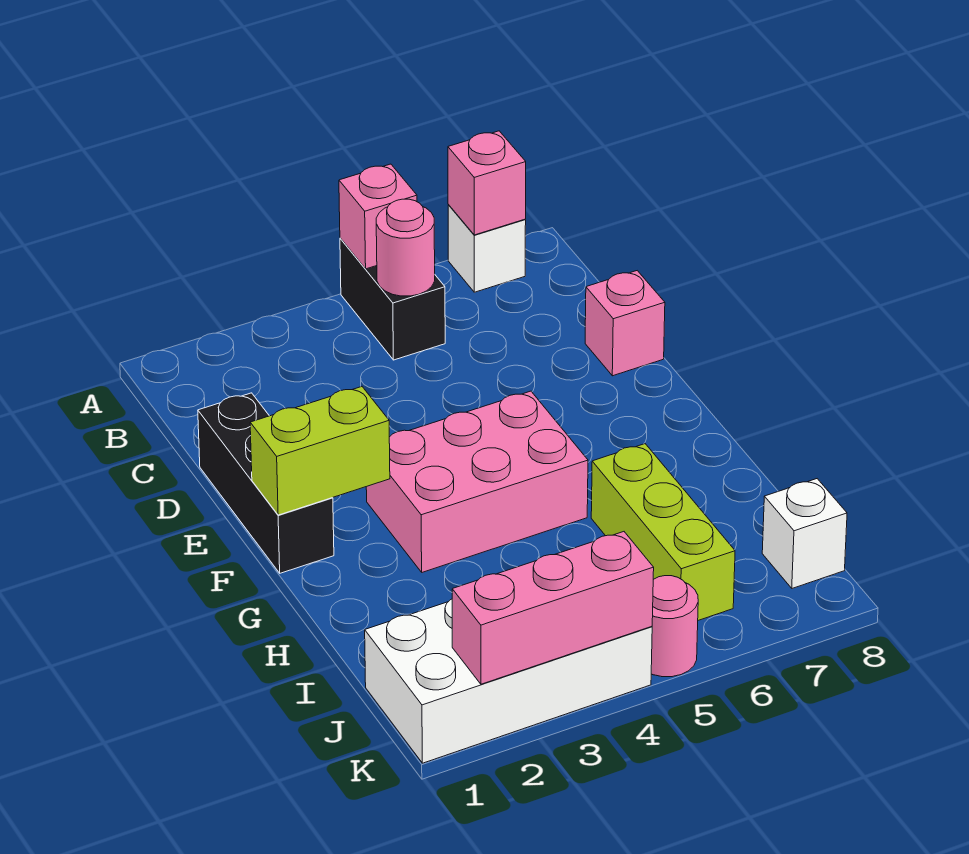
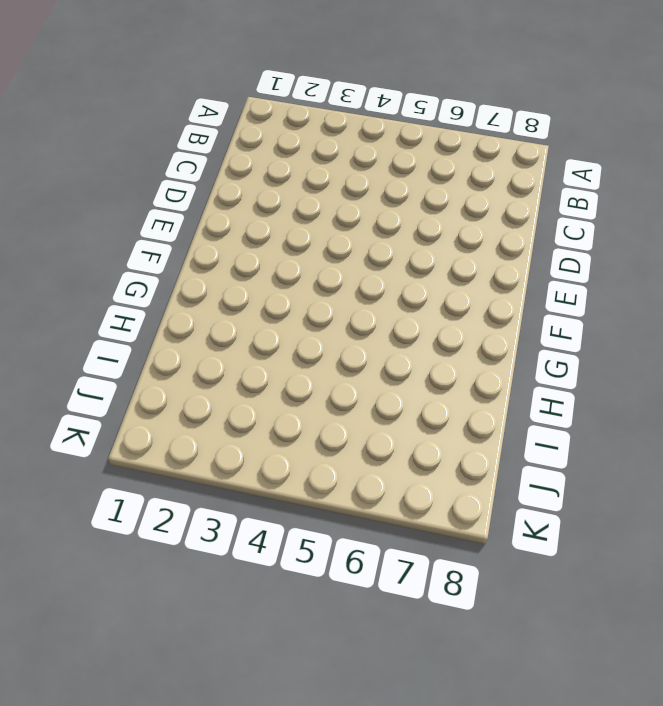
none -> black 1x2 brick [340,238,445,360]
none -> white 1x1 brick [448,204,526,292]
none -> black 1x3 brick [198,393,334,573]

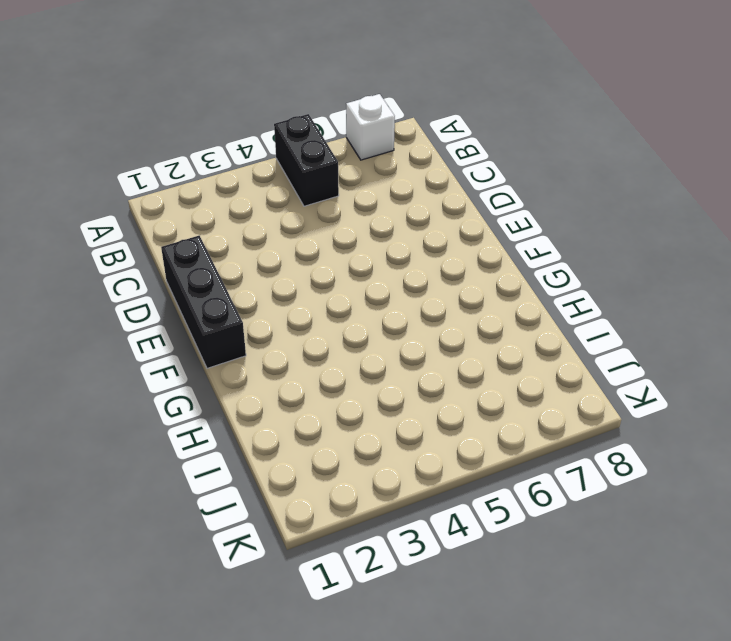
none -> pink 1x1 brick [585,271,665,376]
none -> pink 2x3 brick [366,391,588,572]
none -> lime 1x3 brick [591,444,735,620]

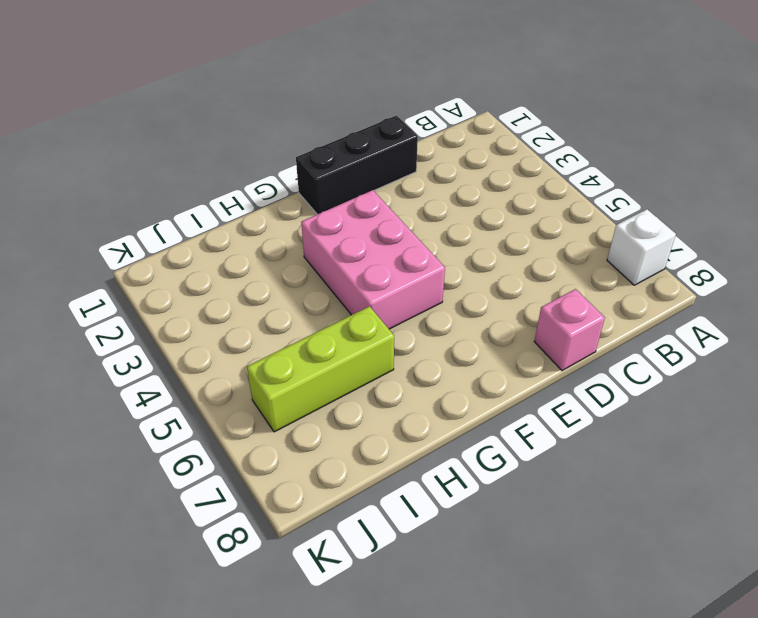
none -> black 1x2 brick [340,238,445,360]
none -> white 2x4 brick [365,599,652,763]
none -> white 1x1 brick [762,479,847,588]

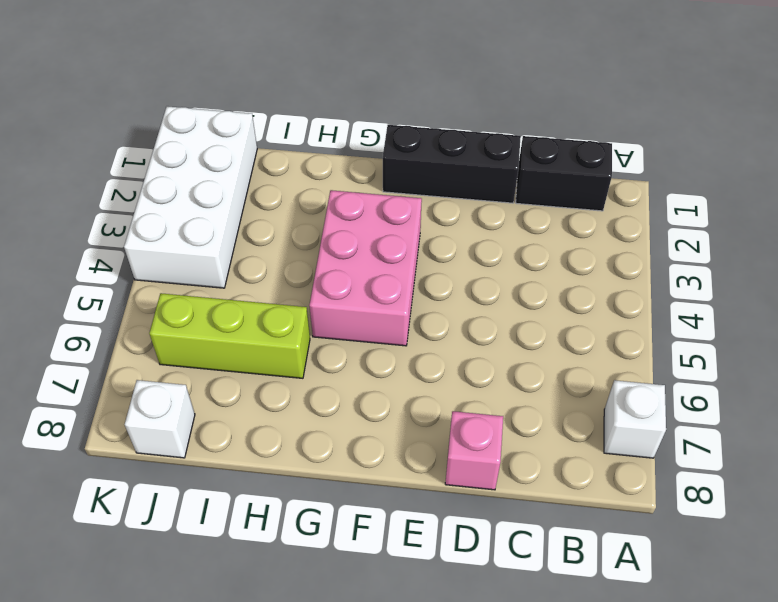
black 1x2 brick [516,136,612,211] -> black 1x2 brick moved to [340,238,445,360]
none -> pink 1x1 round brick [651,576,698,677]
none -> pink 1x1 brick [339,164,417,269]
none -> pink 1x1 brick [448,131,526,235]

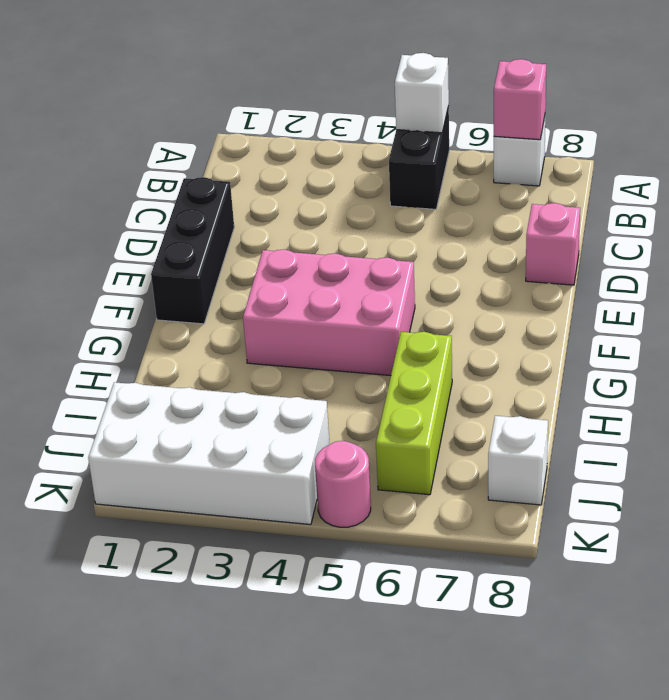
white 1x1 brick [395,53,449,133] -> pink 1x1 brick [339,164,417,269]
none -> pink 1x1 round brick [376,199,435,296]
none -> lime 1x2 brick [250,387,390,515]
none -> pink 1x3 brick [452,532,654,684]

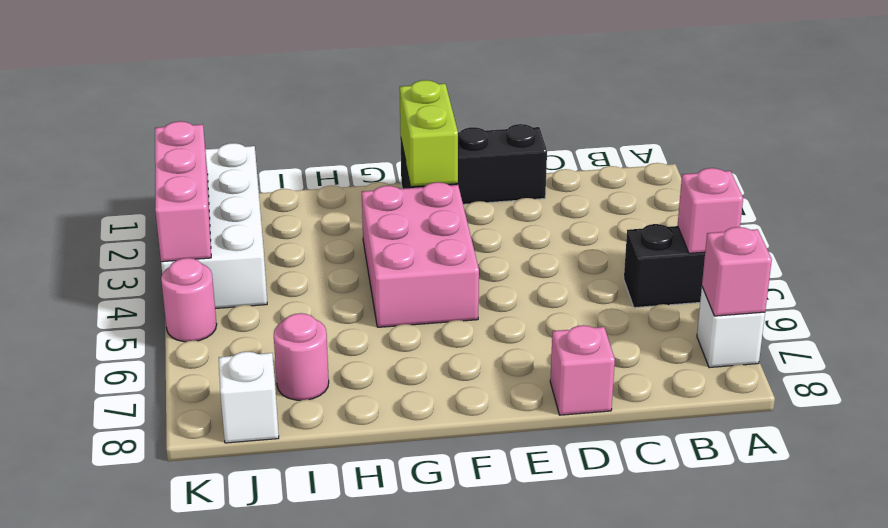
pink 1x1 round brick [274,313,329,400] -> pink 1x1 round brick moved to [376,199,435,296]
none -> lime 1x3 brick [591,444,735,620]

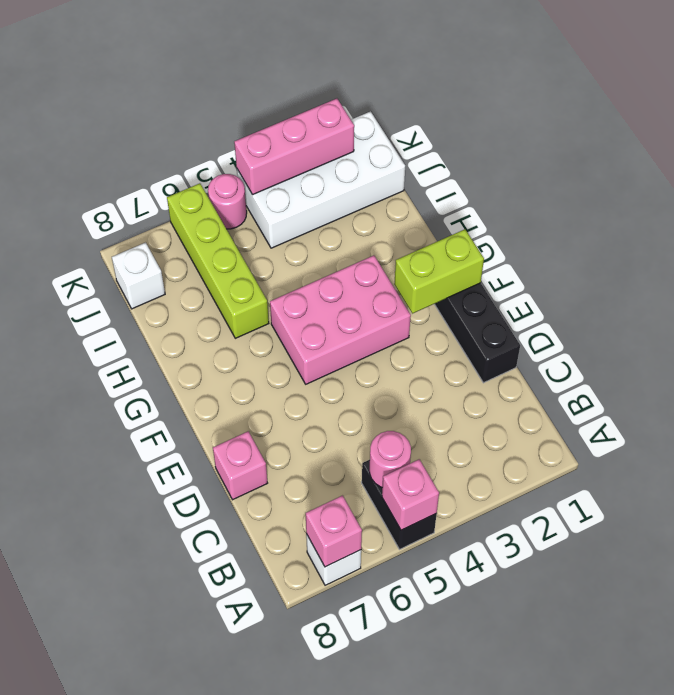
lime 1x4 brick [167,183,269,338] -> lime 1x3 brick [591,444,735,620]

